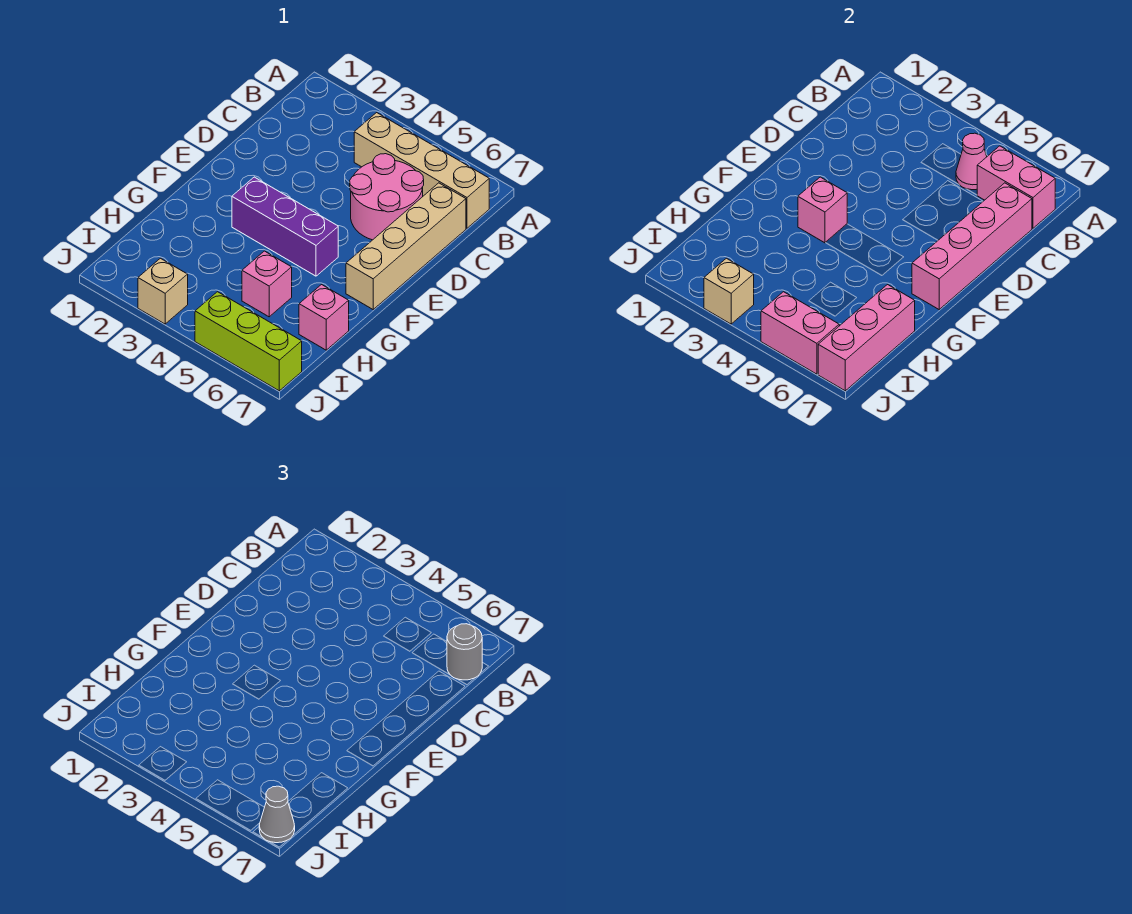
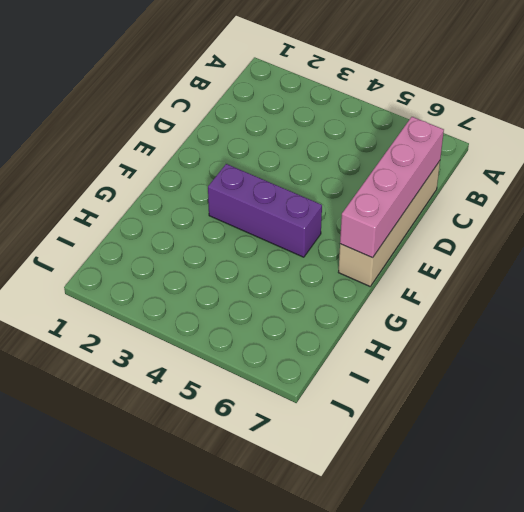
none -> tan 1x4 brick [354,113,489,228]
none -> pink 2x2 round brick [350,154,424,240]
none -> pink 1x1 brick [242,251,292,317]

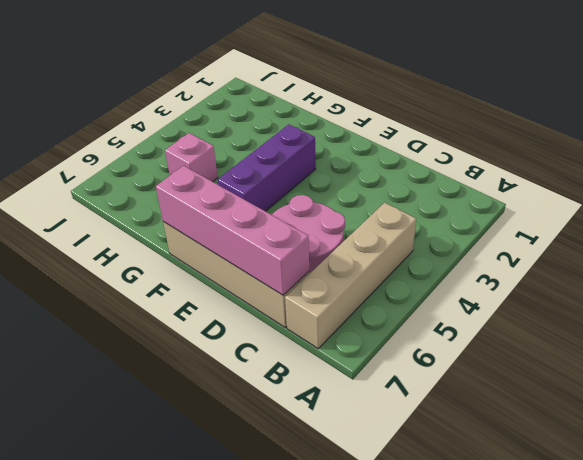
none -> pink 1x1 brick [299,285,349,350]
none -> tan 1x1 brick [138,258,188,324]
none -> lime 1x3 brick [195,292,302,391]

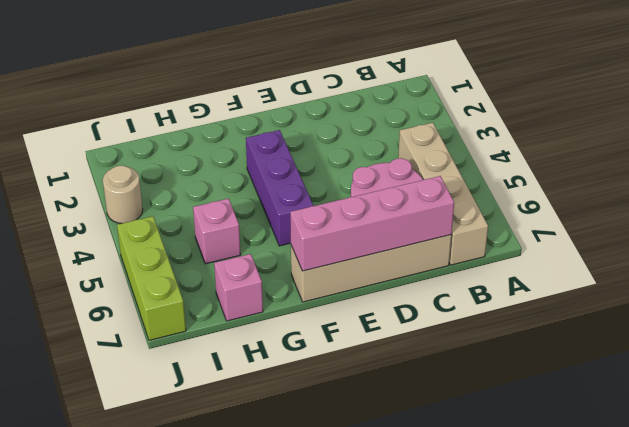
tan 1x1 round brick [103,166,143,224] -> tan 1x1 brick [138,258,188,324]
none -> pink 1x1 cone [956,133,987,190]
none -> pink 1x2 brick [977,146,1055,228]
none -> pink 1x1 brick [798,177,847,243]

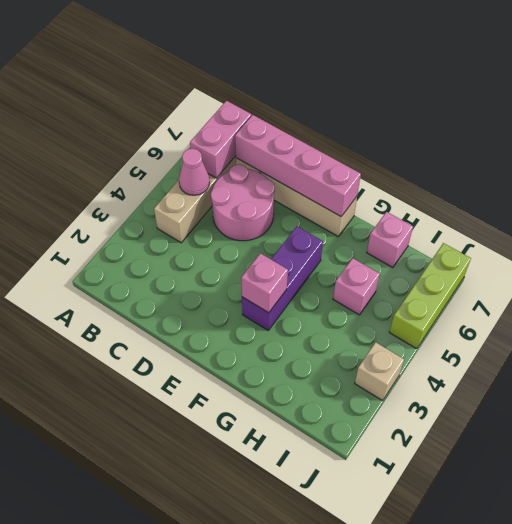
none -> pink 1x3 brick [818,285,915,391]
none -> tan 1x1 brick [704,258,754,324]
none -> pink 1x2 brick [761,292,839,374]

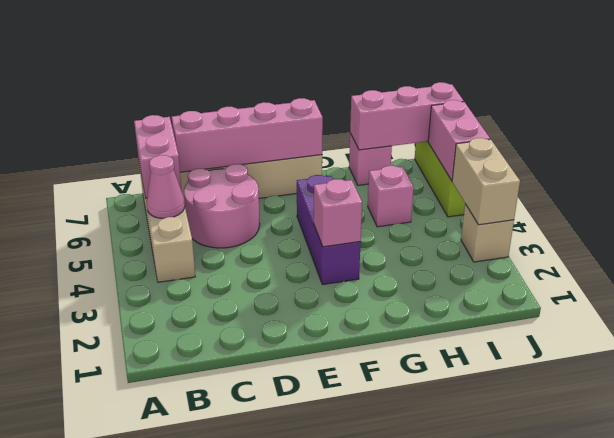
tan 1x2 brick [452,138,520,225] -> tan 1x1 brick [704,258,754,324]
none -> grey 1x1 round brick [447,624,482,680]
none -> grey 1x1 cone [259,786,295,843]

